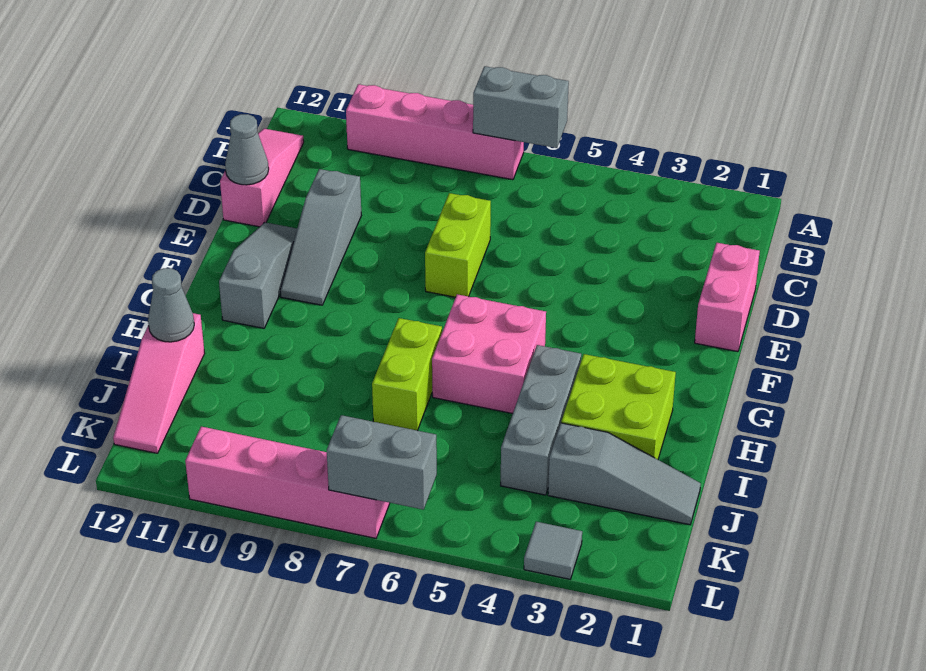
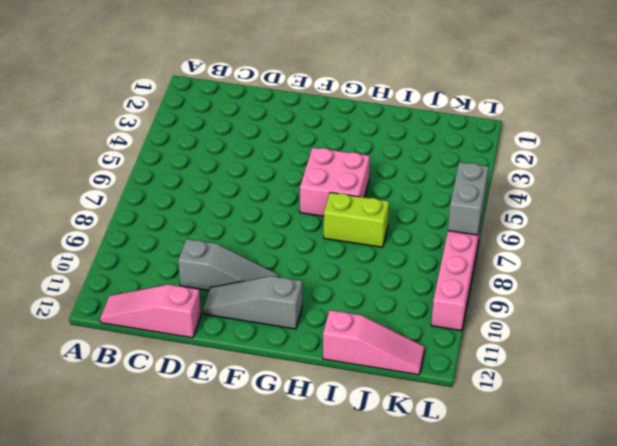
none -> pink 1x4 brick [346,84,524,180]
none -> pink 1x2 brick [695,243,760,352]
none -> lime 1x2 brick [425,193,491,297]

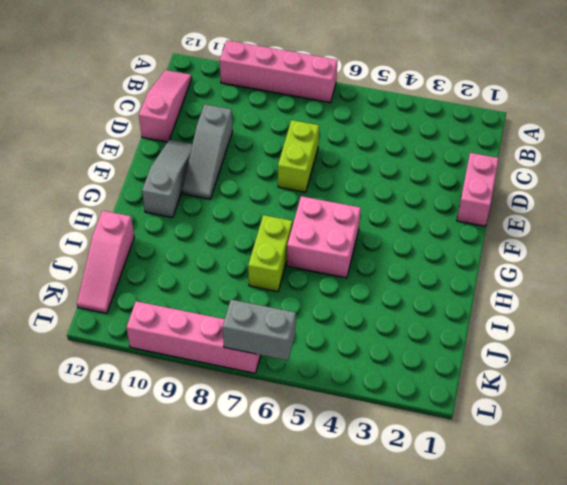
none -> lime 2x2 brick [561,354,676,460]
none -> grey 1x3 brick [501,345,581,495]
none -> grey 1x3 slope [548,423,701,525]

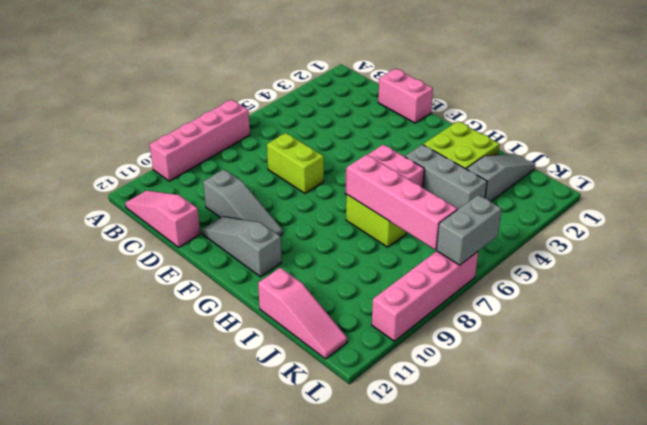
pink 1x4 brick [347,155,457,250] -> none
none -> grey 1x1 tile [524,522,582,579]
none -> grey 1x2 brick [473,66,569,148]
none -> grey 1x1 cone [225,114,269,185]

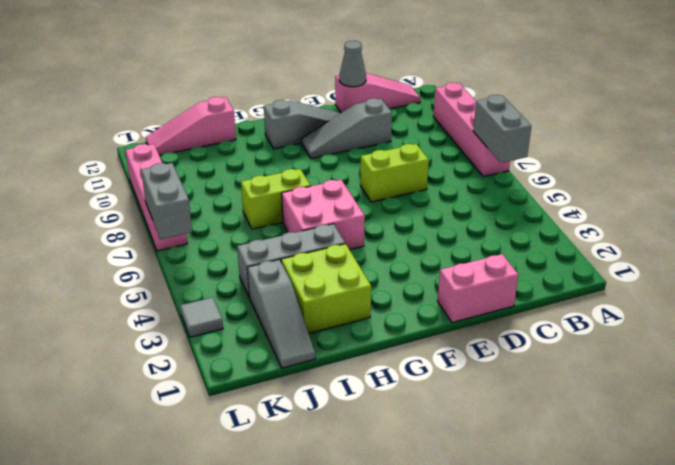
none -> grey 1x1 cone [148,268,194,342]

